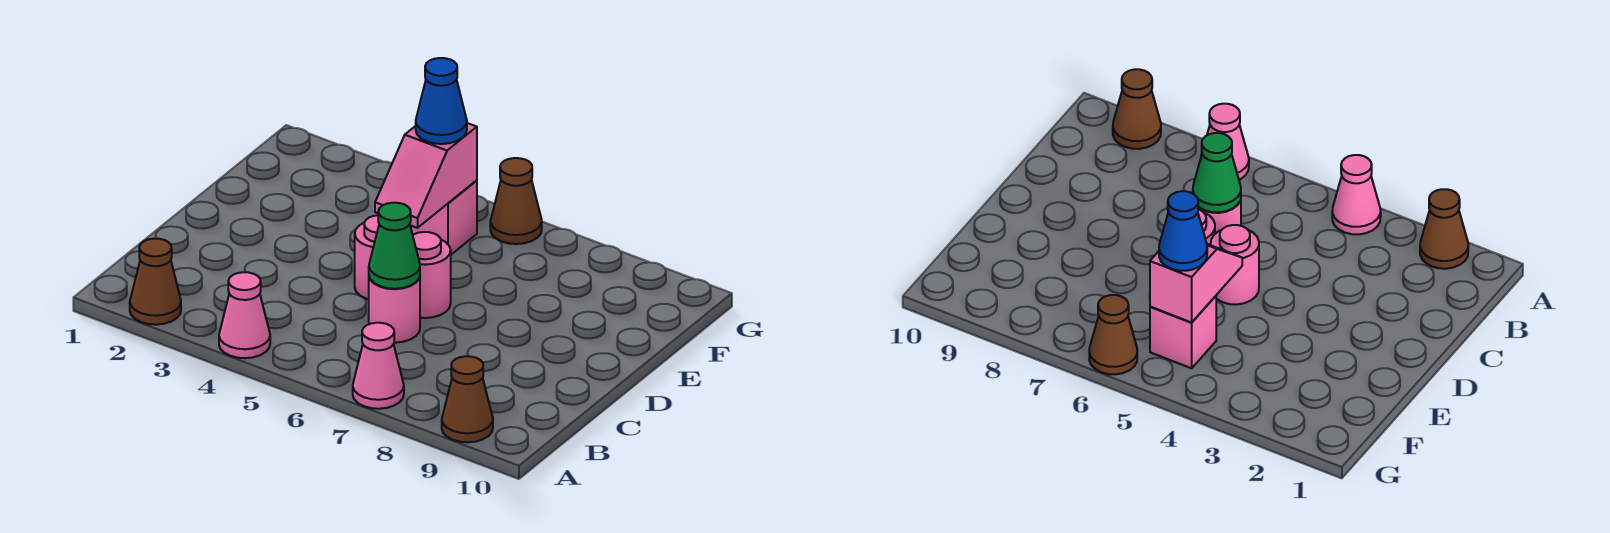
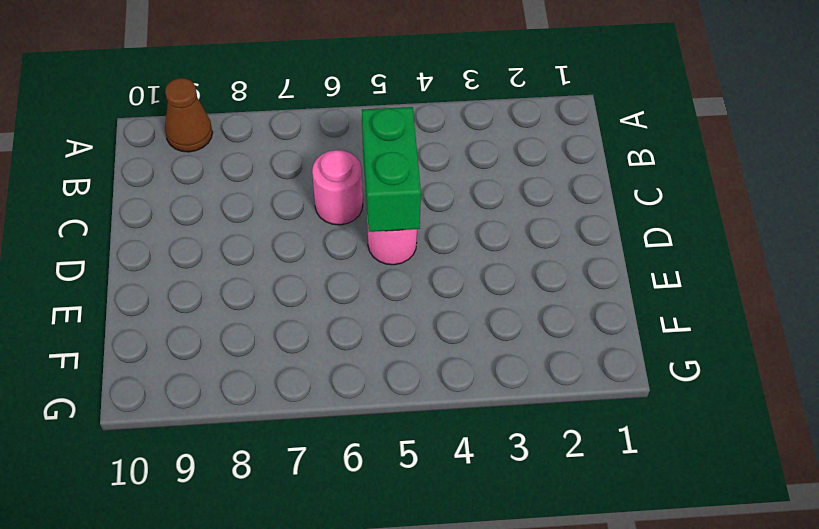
green 1x2 brick [362,107,421,232] -> none
none -> brown 1x1 cone [130,239,181,325]
none -> pink 1x1 cone [219,272,270,358]
none -> pink 1x1 cone [353,323,404,409]

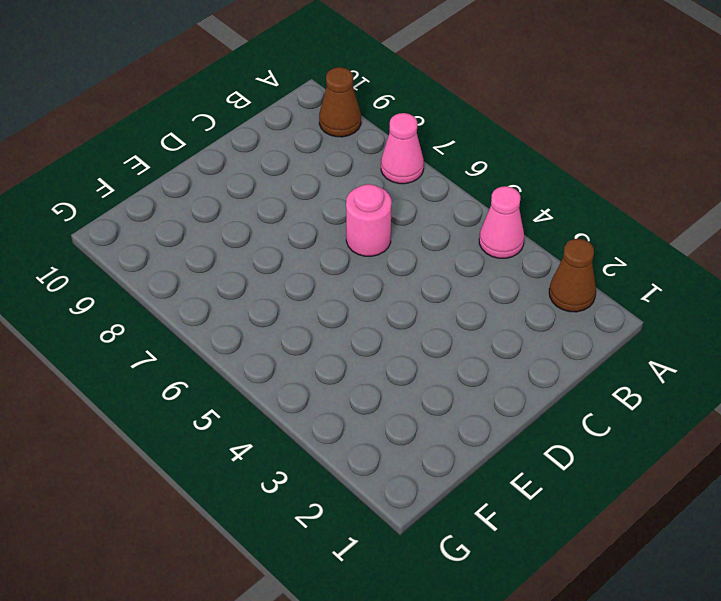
none -> pink 1x1 round brick [355,215,379,299]
none -> pink 1x1 round brick [413,232,451,318]
none -> pink 1x1 brick [410,180,477,255]

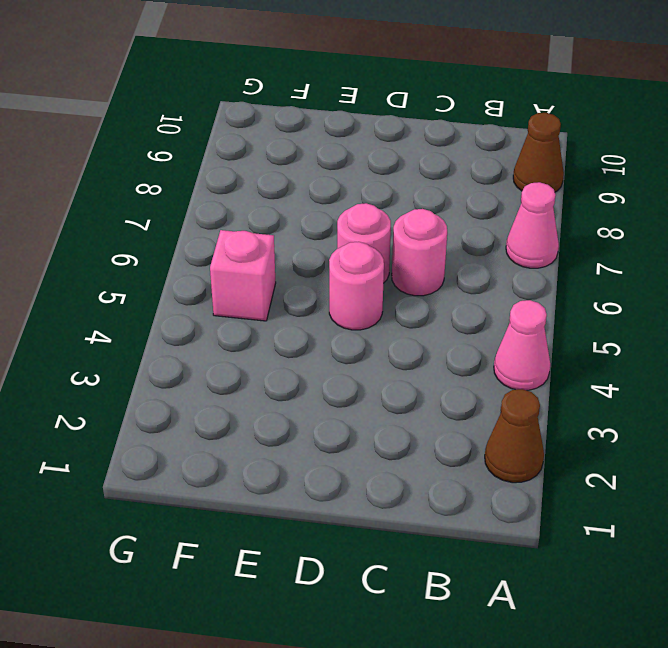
none -> brown 1x1 cone [490,158,542,244]
none -> green 1x1 cone [369,203,420,289]
none -> pink 1x2 slope [375,123,477,228]

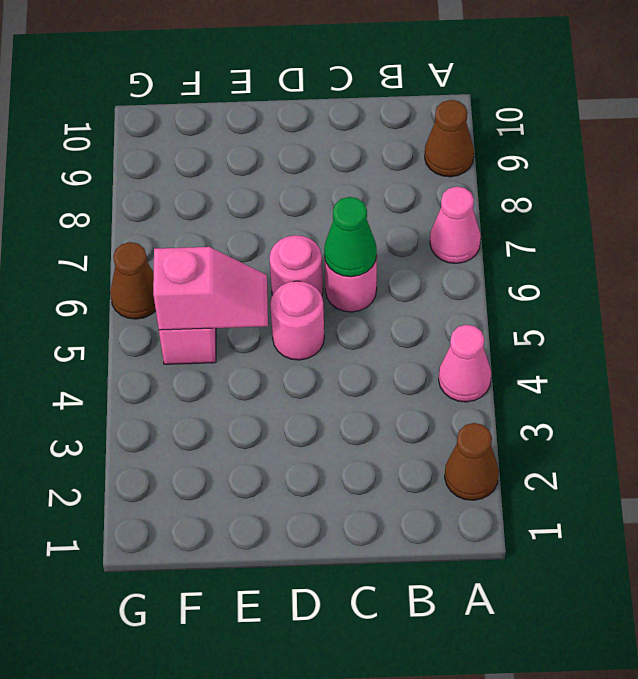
none -> blue 1x1 cone [416,58,467,144]

